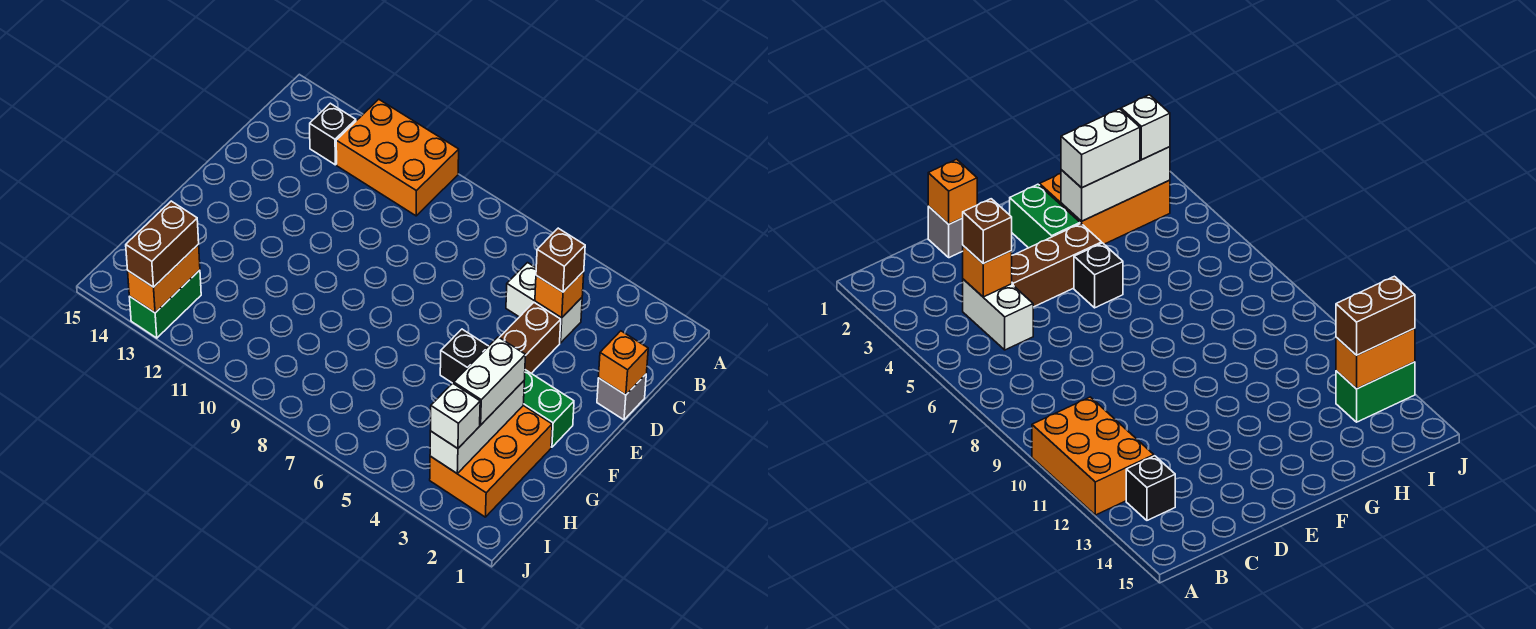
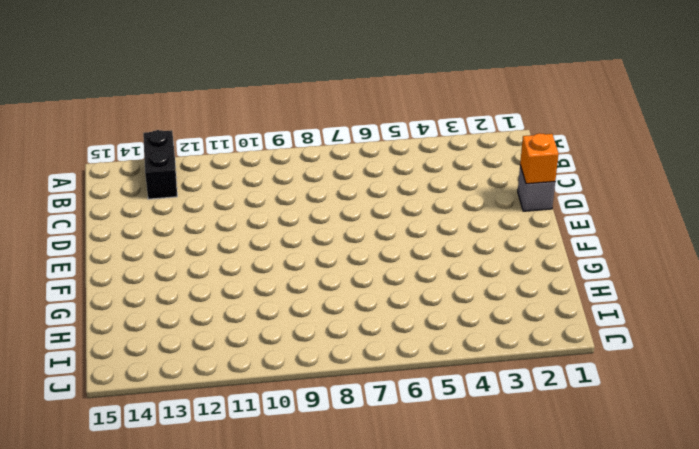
black 1x2 brick [143,130,177,199] -> black 1x1 brick [310,103,356,165]
none -> orange 2x3 brick [336,99,459,216]
none -> white 1x2 brick [506,263,582,343]
none -> brown 1x3 brick [499,303,561,373]

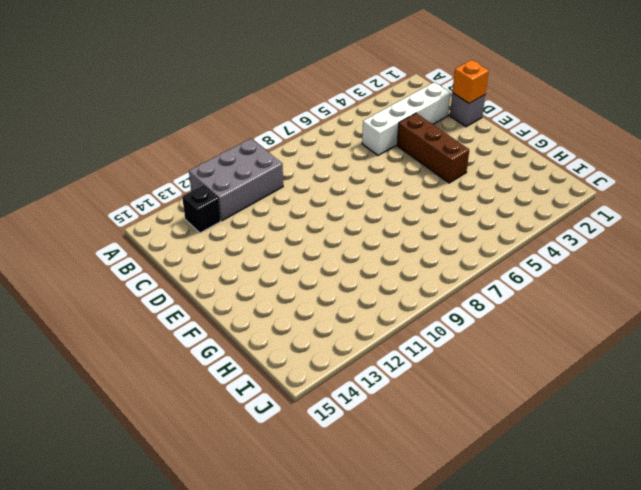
grey 2x3 brick [189,139,283,221] -> orange 2x3 brick [336,99,459,216]
white 1x4 brick [362,82,451,155] -> white 1x2 brick [506,263,582,343]
none -> green 1x2 brick [523,370,574,447]
none -> black 1x1 brick [440,329,488,384]
none -> orange 2x3 brick [430,406,552,517]

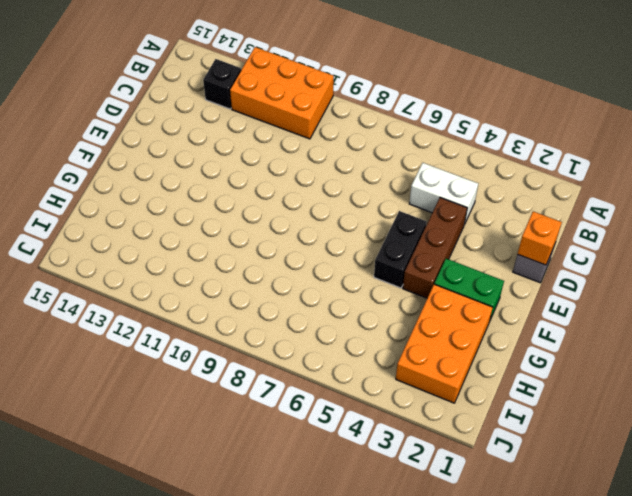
black 1x2 brick [374,211,427,288] -> black 1x1 brick [440,329,488,384]
none -> green 1x2 brick [129,270,201,338]
none -> orange 1x1 brick [535,272,584,318]
none -> white 1x3 brick [430,381,524,473]

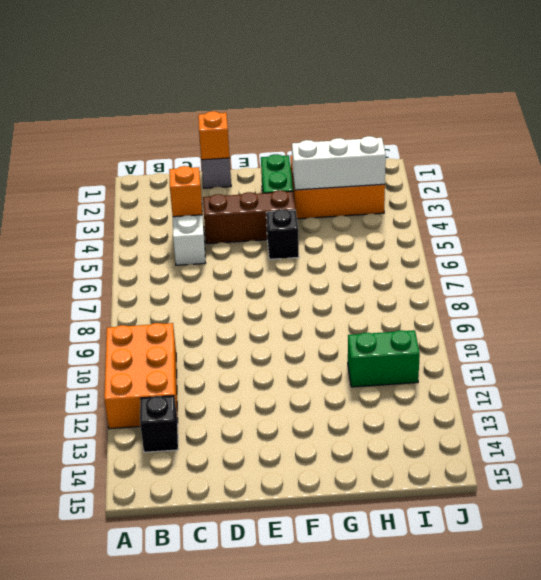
green 1x2 brick [348,330,420,387] -> green 1x2 brick moved to [129,270,201,338]
none -> orange 1x2 brick [128,244,200,313]
none -> brown 1x1 brick [536,228,585,292]
none -> white 1x2 brick [454,337,526,425]

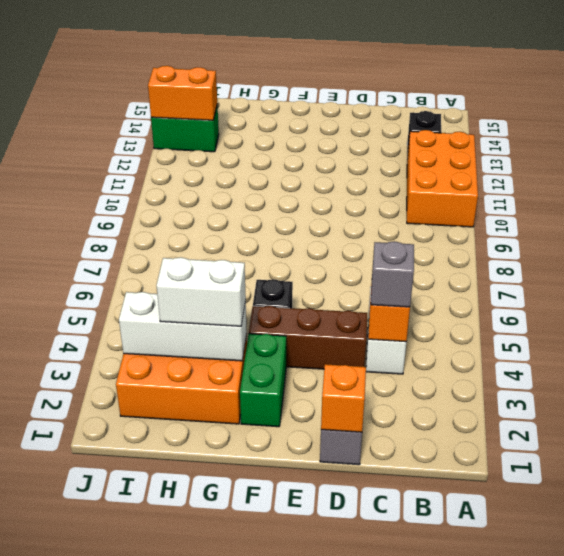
grey 1x1 brick [371,241,414,307] -> brown 1x1 brick [536,228,585,292]
none -> white 1x1 brick [430,383,480,448]
none -> brown 1x2 brick [126,201,199,287]

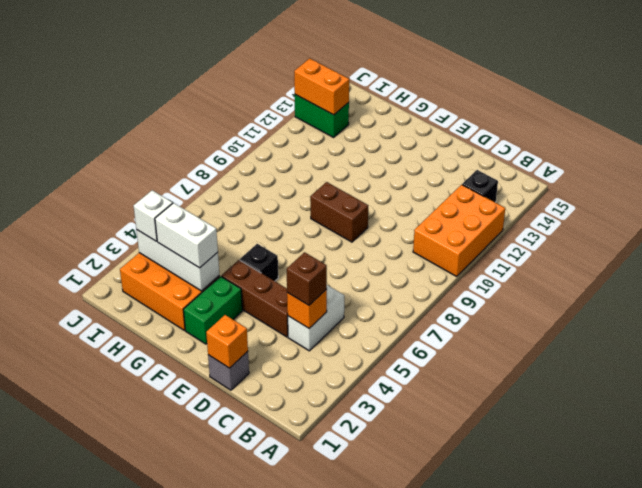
brown 1x2 brick [310,182,368,242] -> brown 1x2 brick moved to [126,201,199,287]

